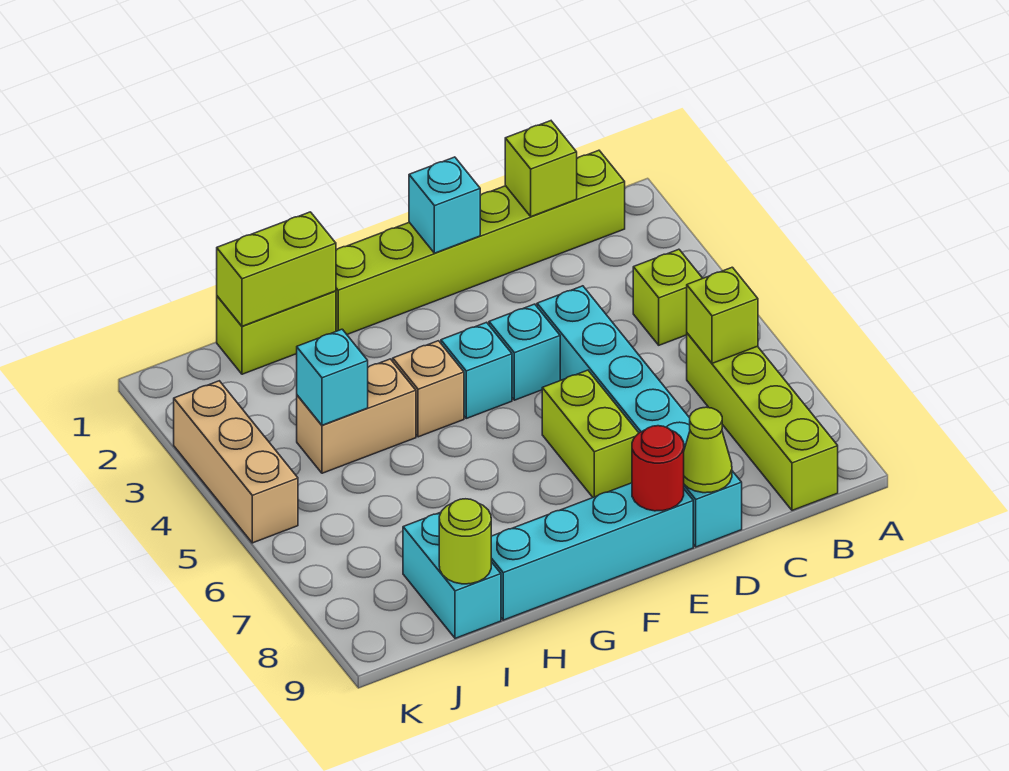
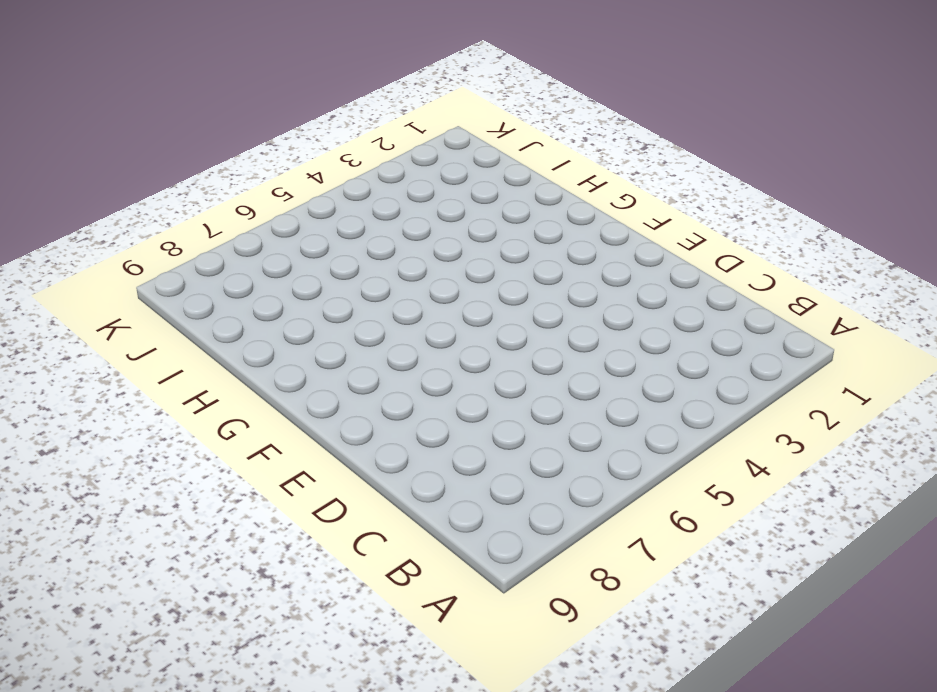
none -> lime 1x6 brick [336,150,625,334]
none -> lime 1x1 brick [633,249,703,345]
none -> lime 1x4 brick [687,333,838,510]

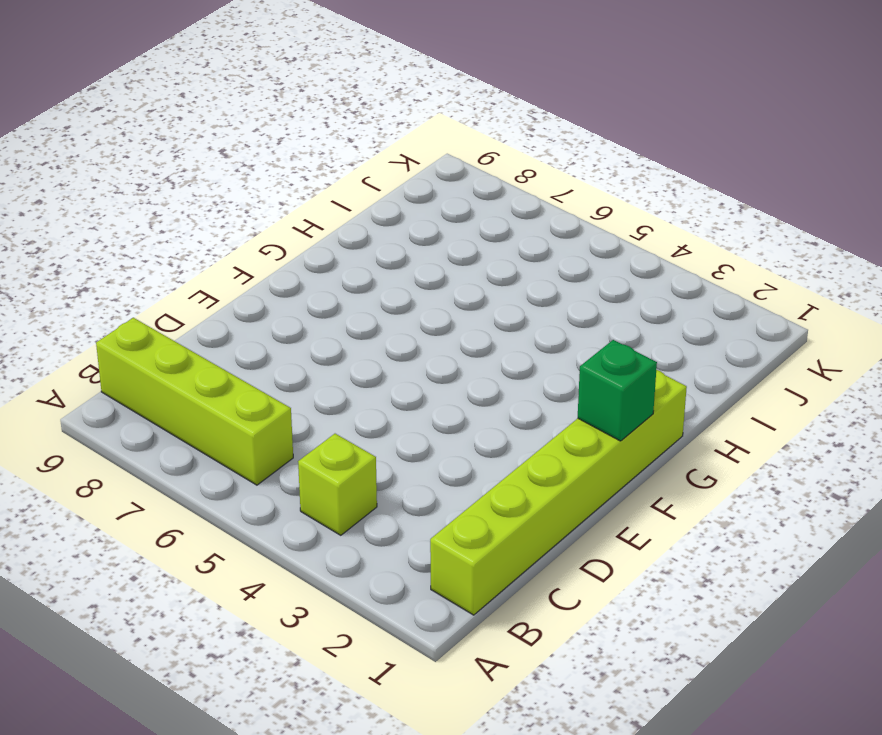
green 1x1 brick [578,340,657,441] -> none
none -> cyan 1x6 brick [537,286,742,547]
none -> cyan 1x1 brick [489,304,560,400]
none -> lime 1x2 brick [542,370,639,497]

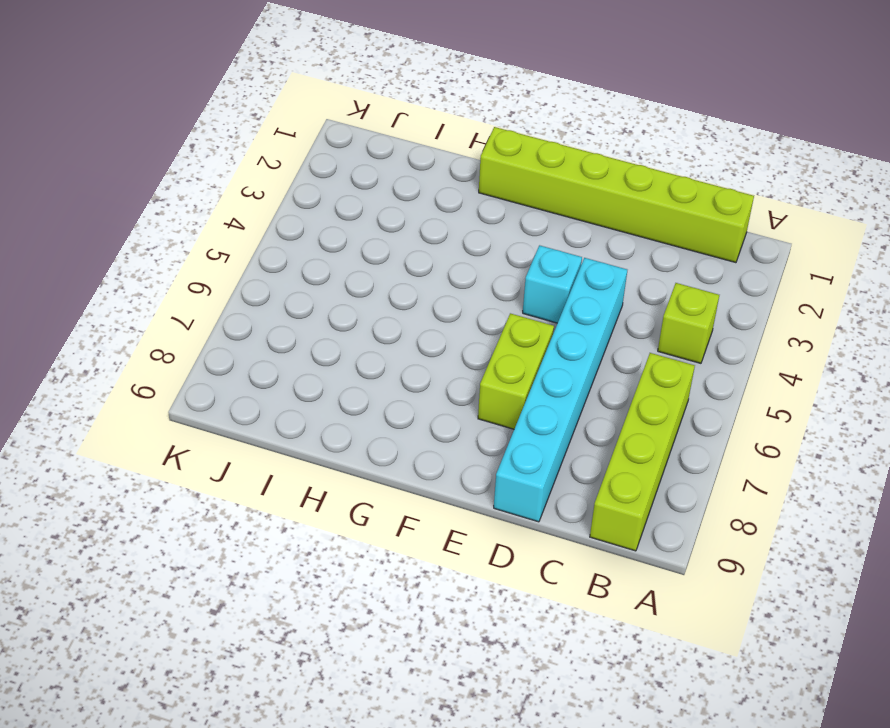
none -> cyan 1x4 brick [491,483,693,620]
none -> cyan 1x1 brick [441,322,512,418]
none -> tan 1x1 brick [393,341,464,437]

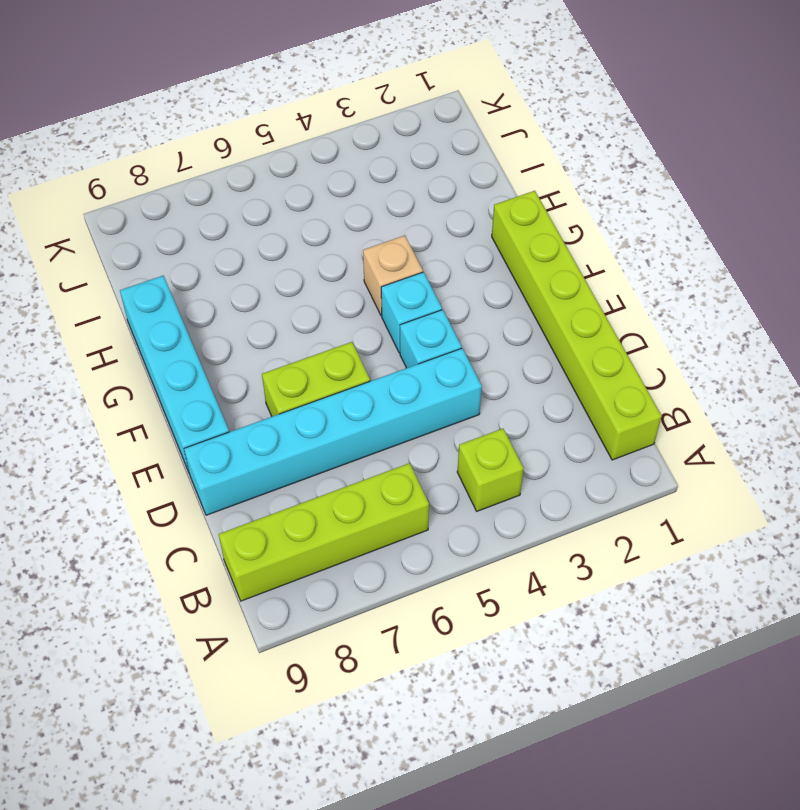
none -> lime 1x2 brick [217,291,336,374]
none -> tan 1x2 brick [297,359,416,473]
none -> cyan 1x2 brick [403,512,501,638]

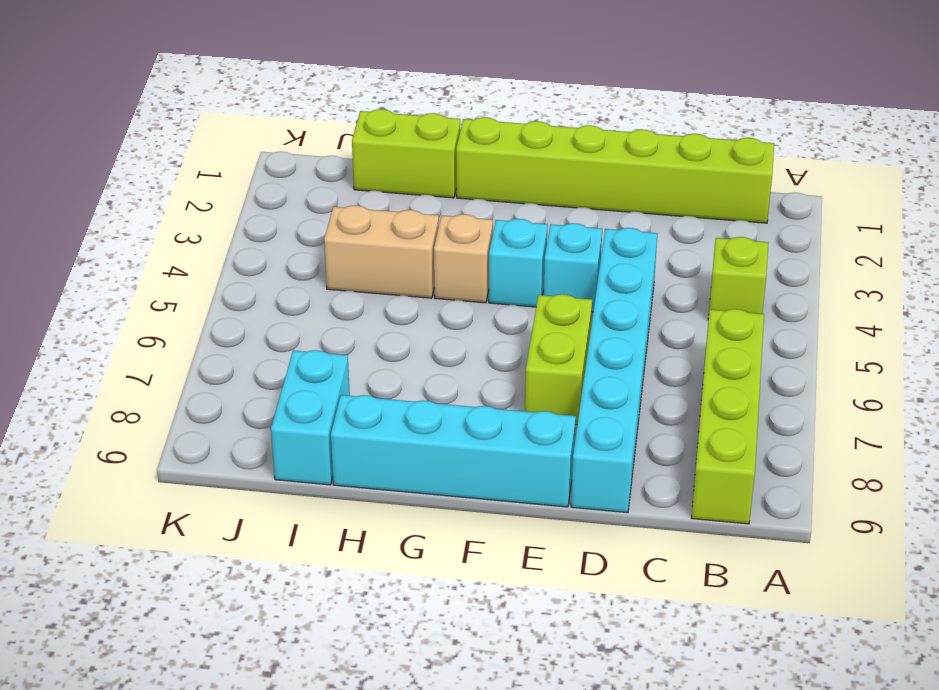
none -> tan 1x3 brick [174,381,298,543]
none -> lime 1x1 brick [687,267,758,363]
none -> lime 1x1 brick [505,121,577,217]

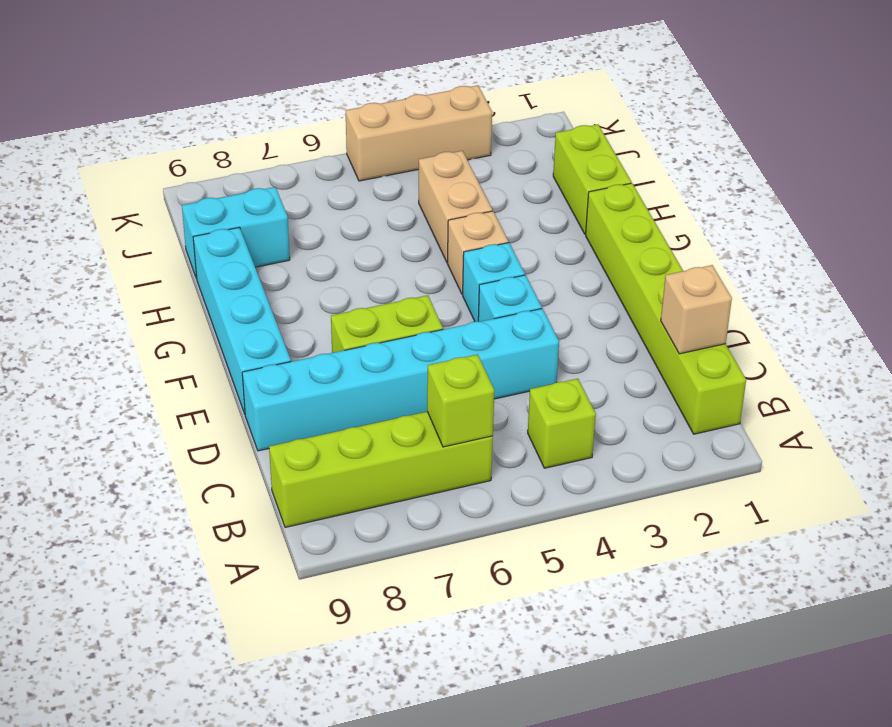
tan 1x1 brick [661,265,732,354] -> lime 1x1 brick [505,121,577,217]
none -> lime 1x1 cone [684,407,732,493]
none -> cyan 1x1 brick [409,157,480,253]
none -> red 1x1 round brick [632,426,684,511]

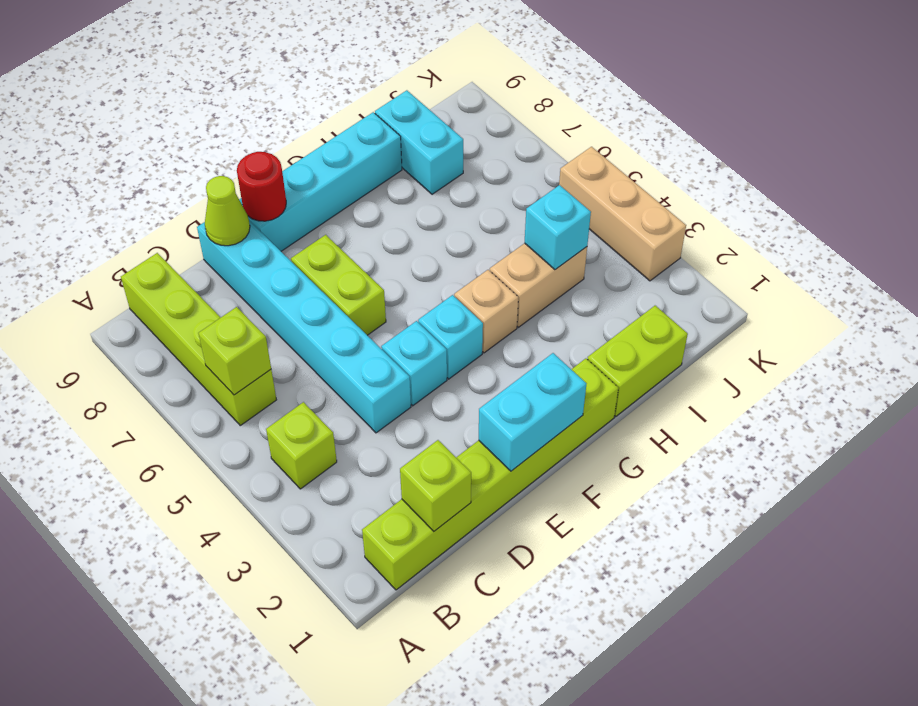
cyan 1x2 brick [479,353,586,471] -> cyan 1x1 brick [409,157,480,253]
none -> lime 1x2 brick [217,212,336,326]
none -> lime 1x1 round brick [439,499,491,584]

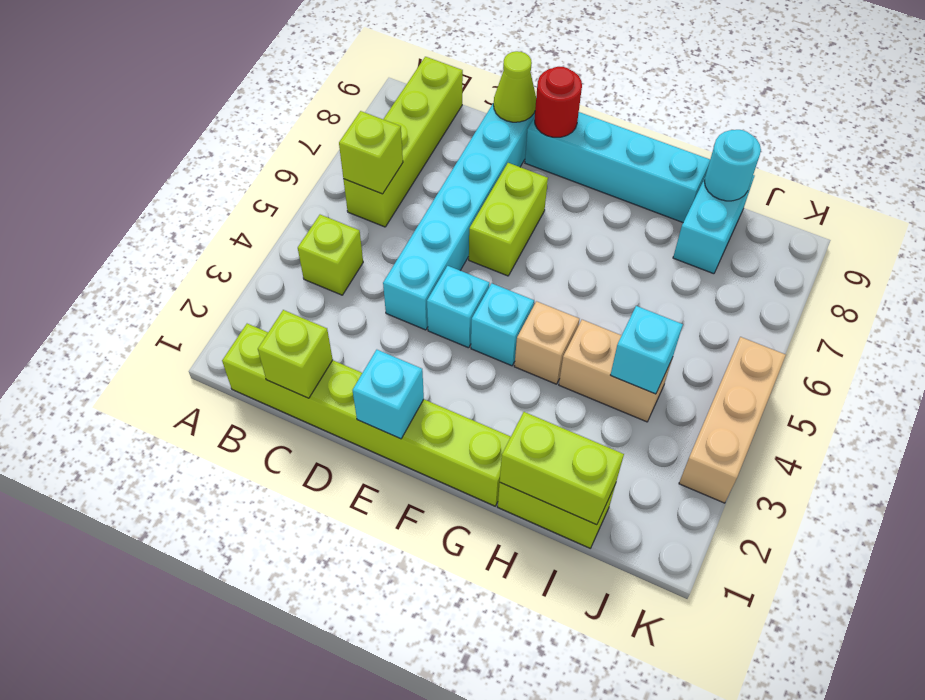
cyan 1x1 round brick [704,130,761,201] -> lime 1x1 round brick [439,499,491,584]

